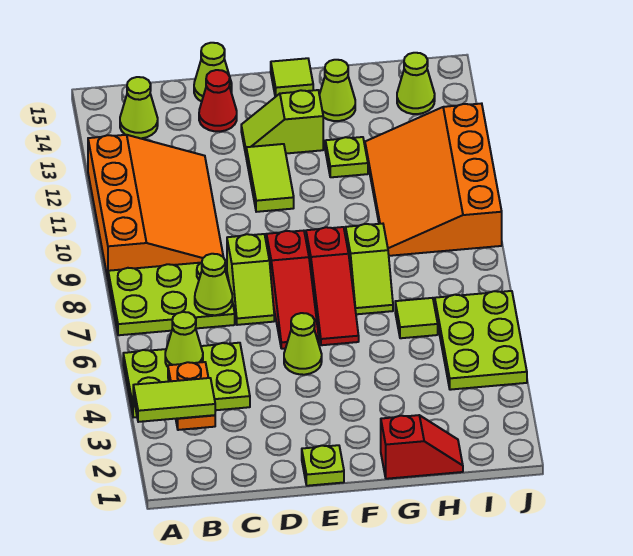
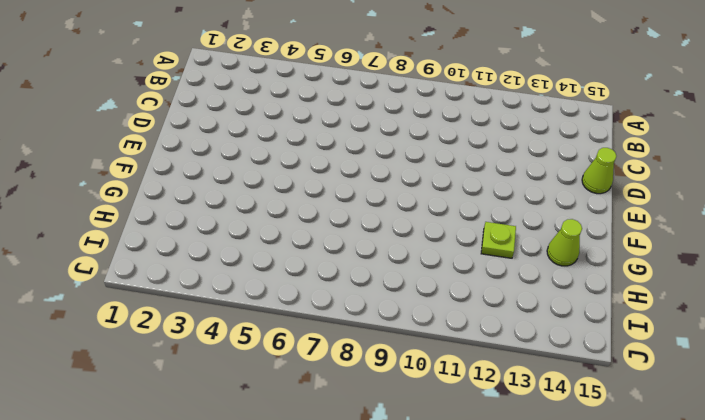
none -> lime 2x3 plate [123,343,250,418]
none -> lime 2x3 plate [108,263,235,335]
none -> orange 3x4 slope [88,135,223,278]

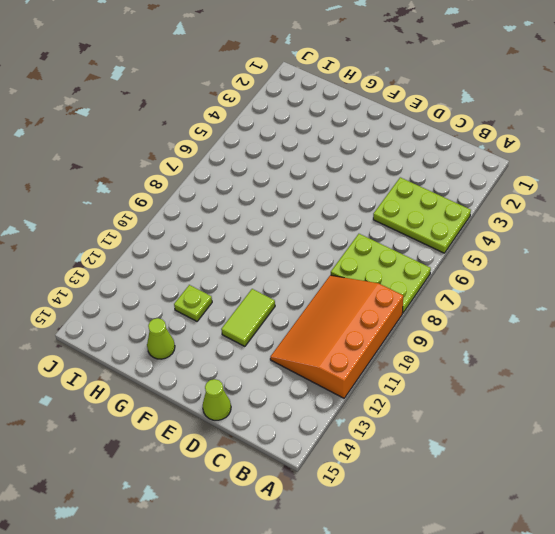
none -> lime 1x1 cone [120,77,158,138]
none -> lime 1x2 slope [227,234,274,325]
none -> red 1x1 cone [199,70,237,132]

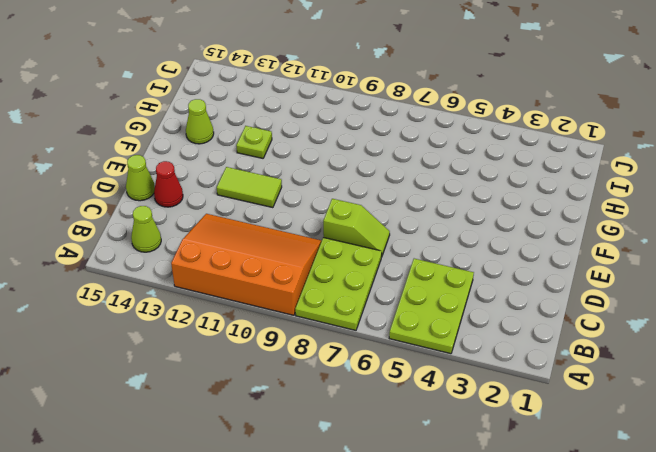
none -> lime 1x1 plate [302,445,344,486]
none -> lime 1x1 cone [284,313,322,375]
none -> red 1x3 slope [266,231,319,349]

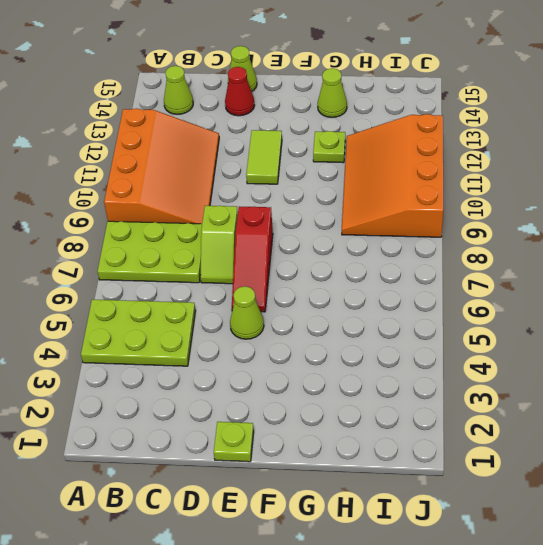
none -> lime 1x2 slope [241,90,323,154]
none -> red 1x3 slope [306,227,359,345]
none -> lime 1x1 tile [271,58,313,97]

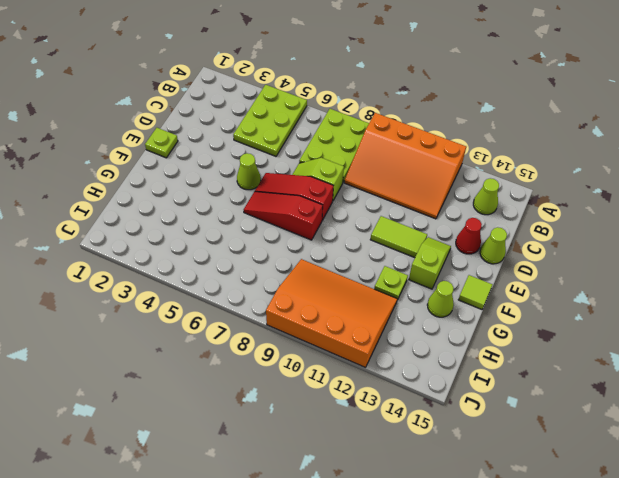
none -> red 1x2 slope [381,415,463,479]
none -> lime 1x2 slope [346,224,393,314]
none -> lime 1x1 tile [395,298,438,338]

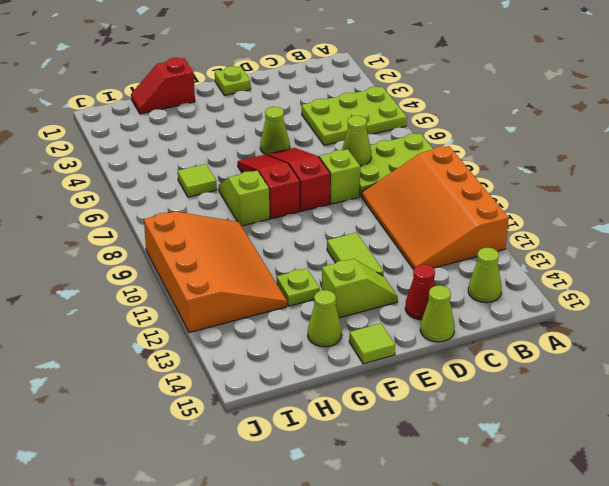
none -> lime 2x3 plate [435,291,527,390]
none -> lime 1x1 cone [397,53,435,114]
none -> orange 1x2 plate [168,362,215,430]

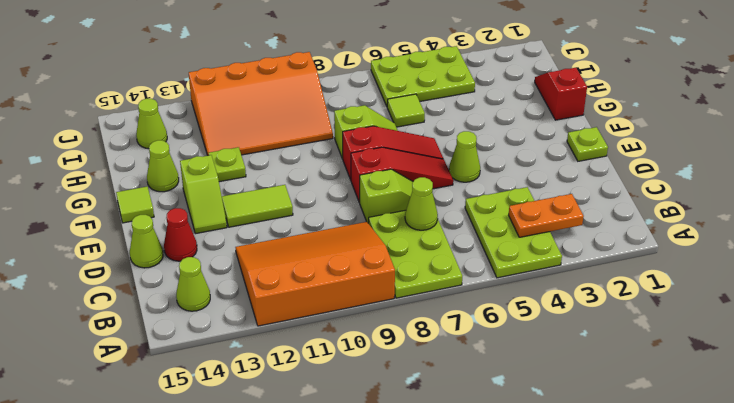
none -> lime 1x1 cone [165,312,203,367]
none -> lime 1x2 tile [133,378,215,422]

